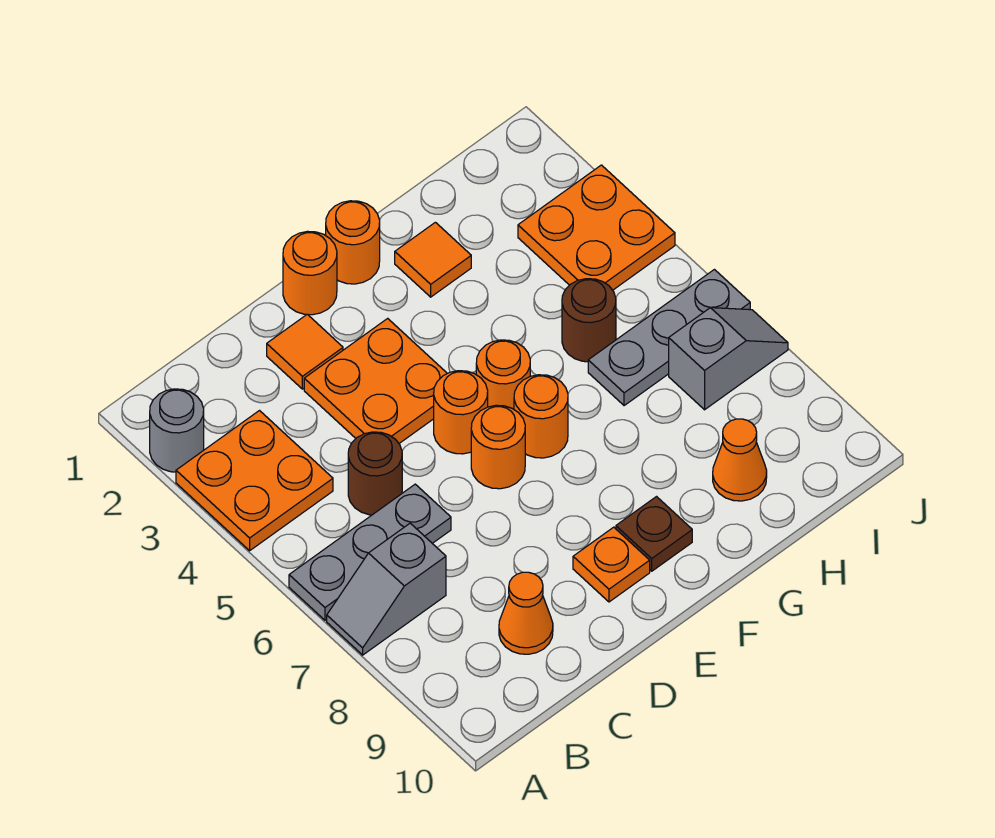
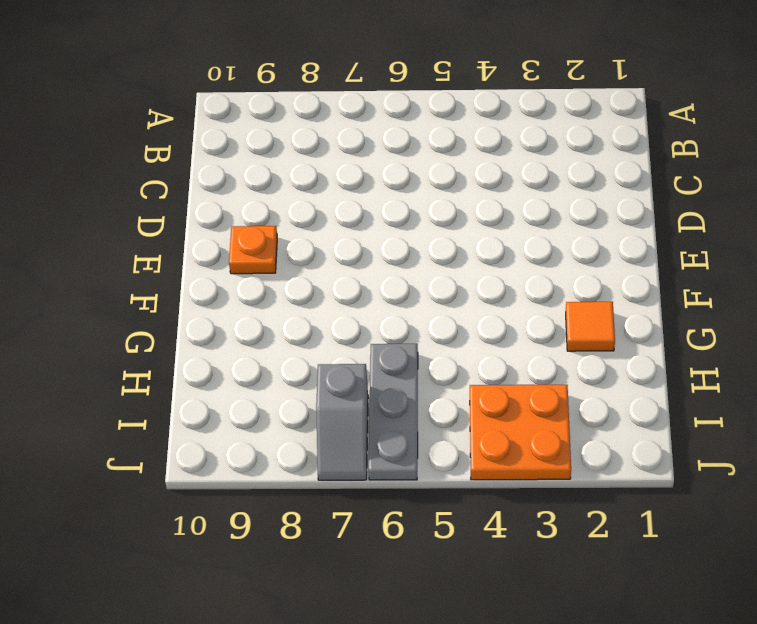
none -> grey 1x1 round brick [150,389,204,472]
none -> orange 2x2 plate [176,411,333,551]
none -> grey 1x3 plate [289,484,451,620]

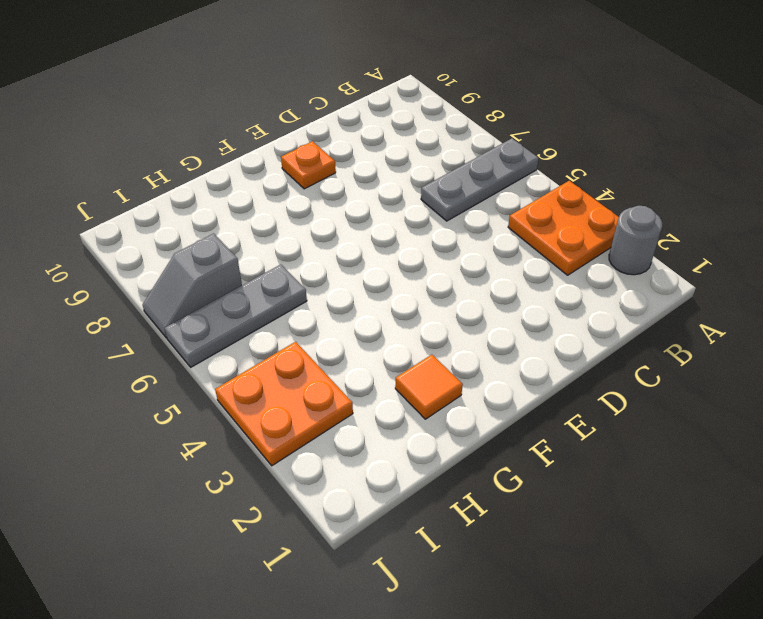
none -> grey 1x2 slope [327,523,446,655]
none -> brown 1x1 round brick [348,432,402,515]
none -> orange 1x1 cone [499,572,553,654]

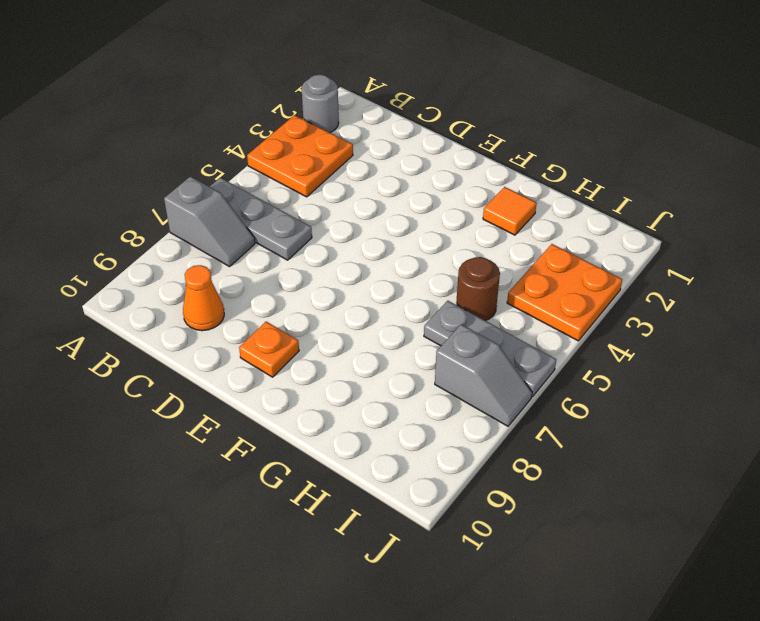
grey 1x2 slope [164,176,255,267] -> grey 1x2 slope turned to [327,523,446,655]
none -> brown 1x1 round brick [348,432,402,515]
none -> orange 1x1 tile [267,314,343,389]
none -> orange 2x2 plate [304,318,447,443]

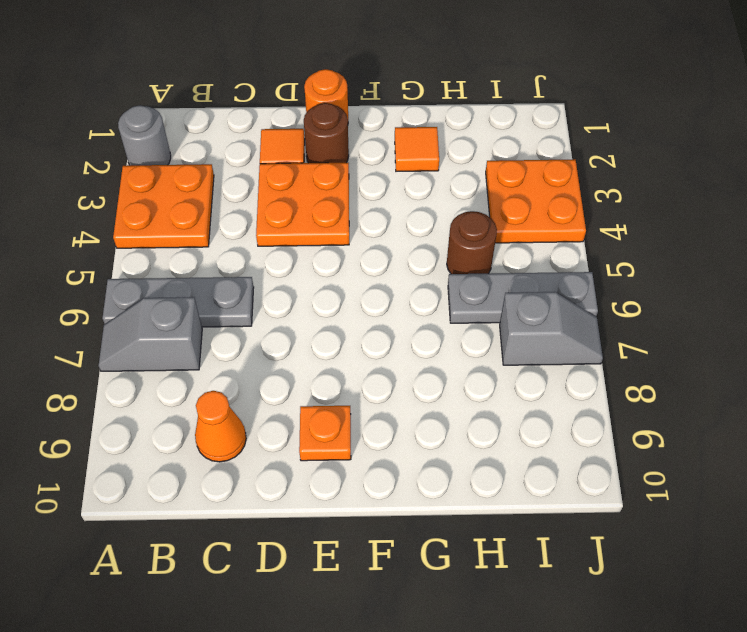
brown 1x1 round brick [304,103,349,163] -> brown 1x1 round brick moved to [348,432,402,515]
none -> orange 1x1 round brick [434,371,488,454]
none -> orange 1x1 round brick [471,405,525,489]
none -> orange 1x1 round brick [326,201,380,284]

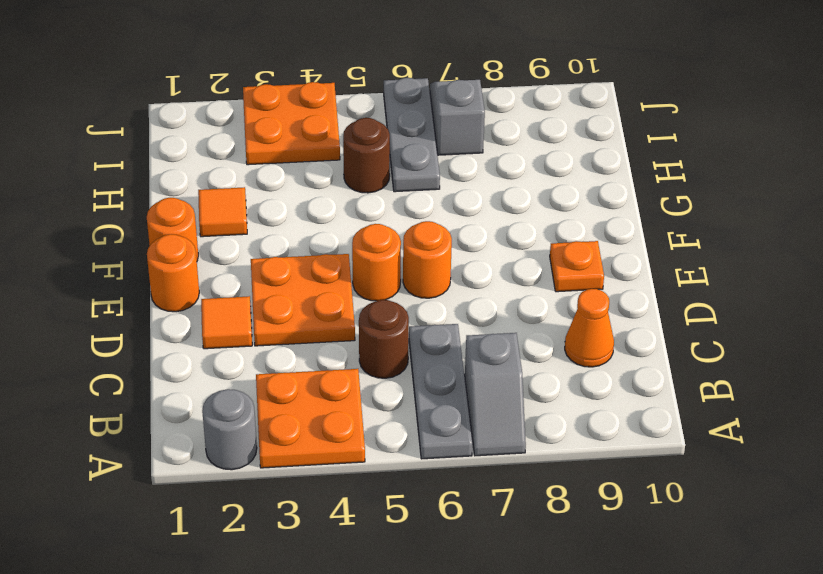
none -> orange 1x1 round brick [476,340,530,409]
none -> orange 1x1 round brick [514,375,568,458]
none -> brown 1x1 plate [616,497,692,571]

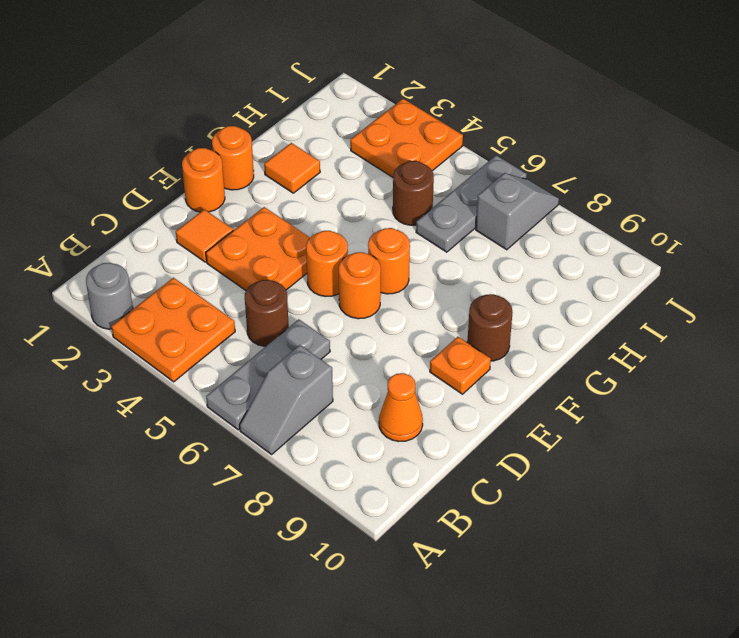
brown 1x1 round brick [467,294,512,361] -> brown 1x1 plate [616,497,692,571]
none -> orange 1x1 round brick [476,340,530,409]
none -> orange 1x1 cone [713,419,767,501]

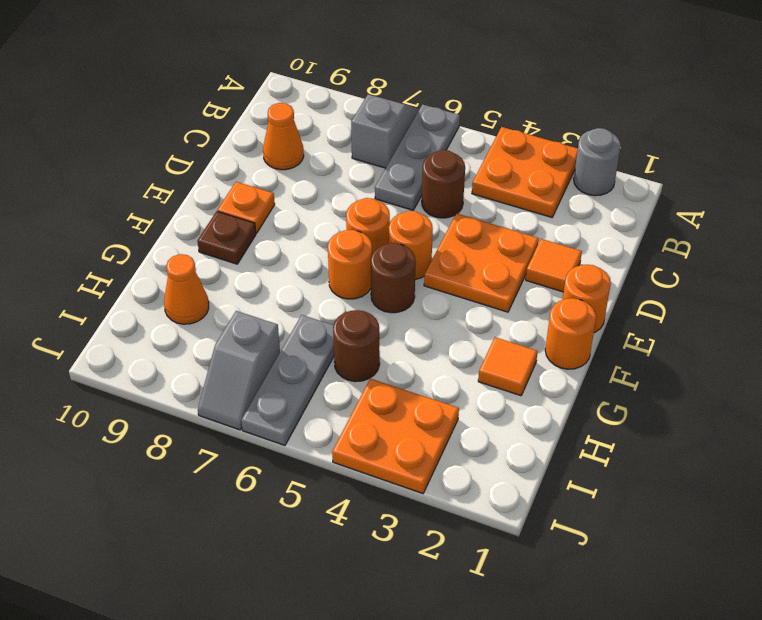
brown 1x1 round brick [371,243,416,313] -> orange 1x1 round brick [476,340,530,409]

